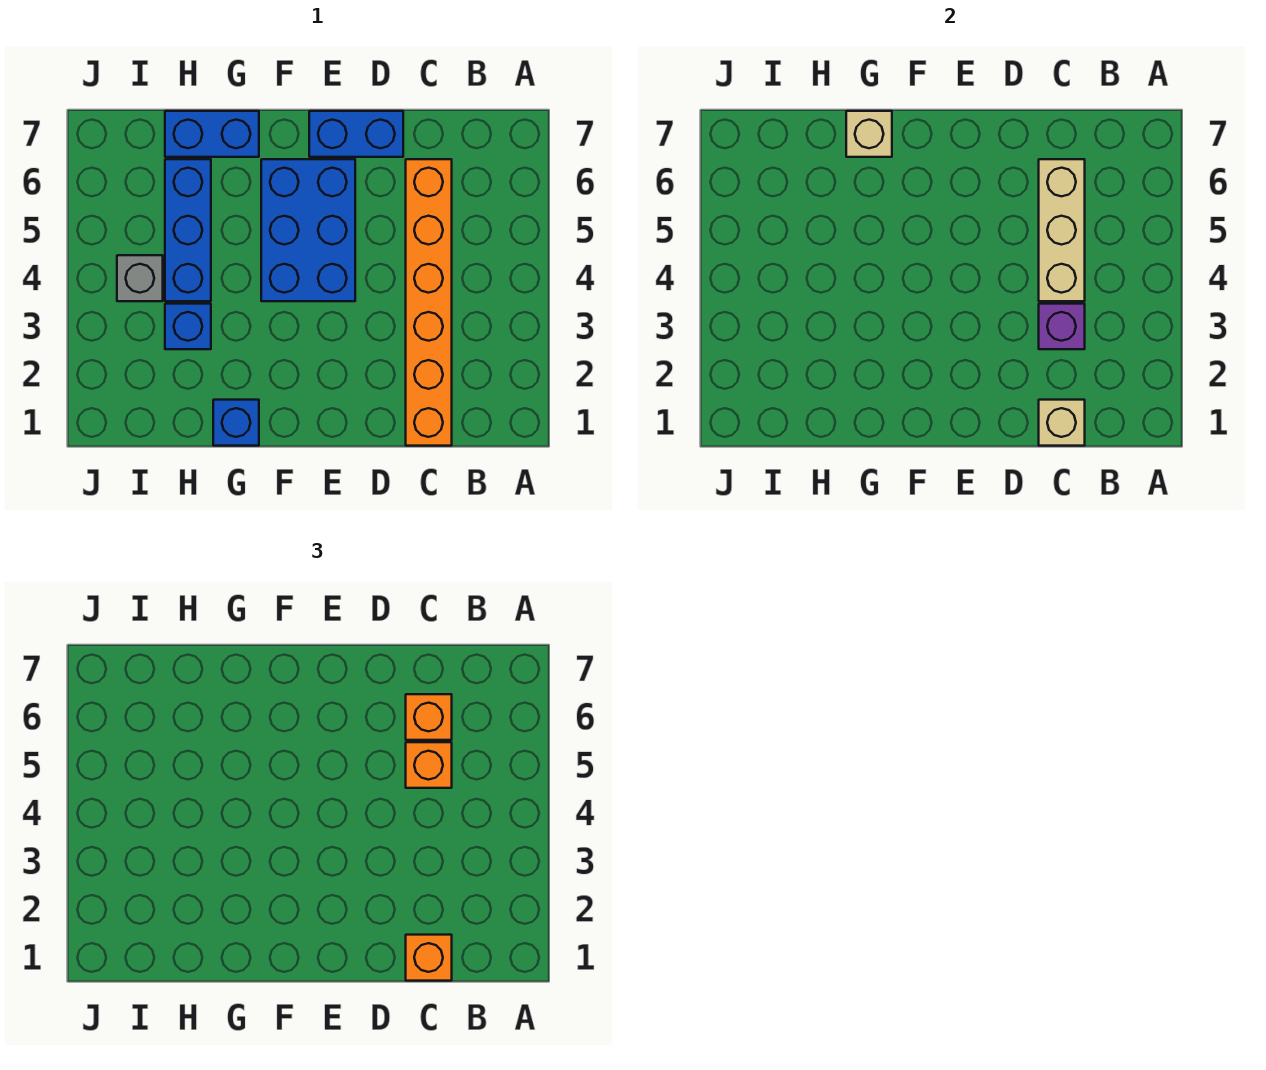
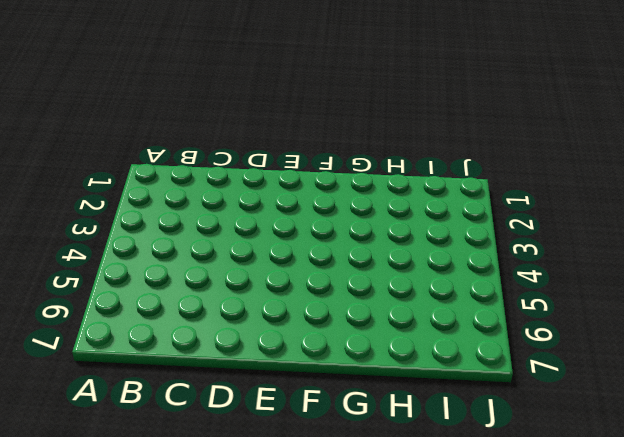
none -> orange 1x6 brick [406,159,452,446]
none -> blue 1x2 brick [309,111,403,157]
none -> blue 2x3 brick [261,159,355,301]

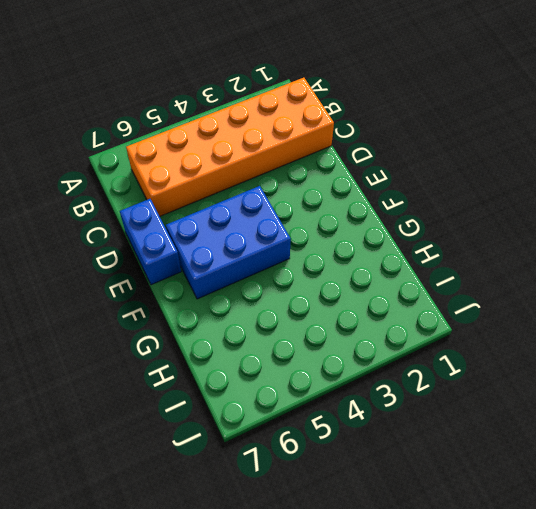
orange 2x6 brick [126,78,334,216] -> orange 1x6 brick [406,159,452,446]
none -> blue 1x1 brick [213,400,259,446]
none -> blue 1x2 brick [165,111,259,157]
none -> blue 1x1 brick [165,304,211,349]

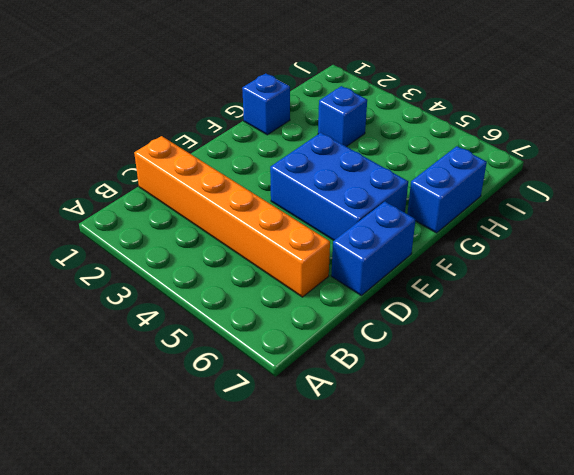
none -> blue 1x3 brick [165,159,211,301]
none -> grey 1x1 brick [117,255,163,301]
none -> tan 1x1 brick [1039,400,1085,446]

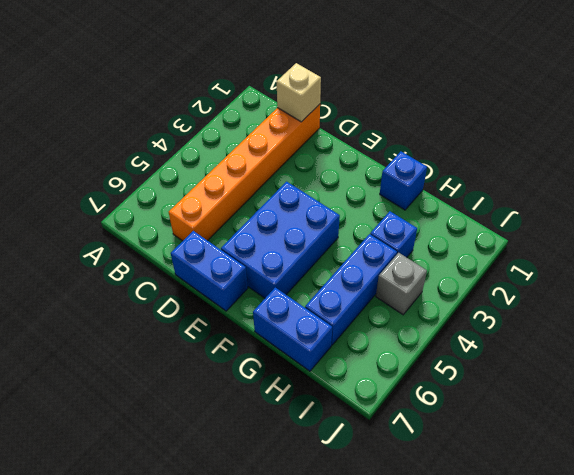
none -> purple 1x1 brick [1039,304,1085,349]
none -> tan 1x3 brick [1039,159,1085,301]
none -> tan 1x1 brick [846,111,892,157]

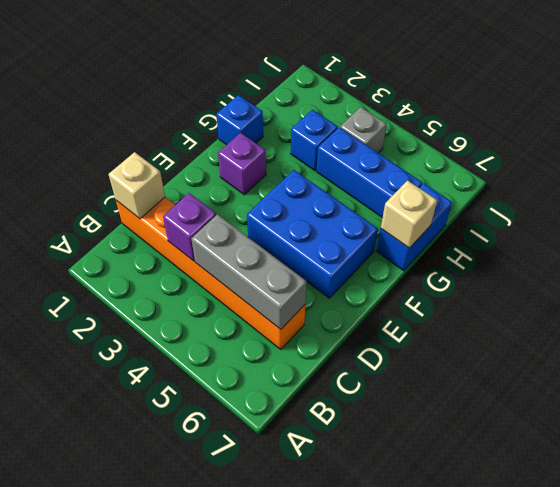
grey 1x3 brick [191,214,307,329] -> tan 1x3 brick [1039,159,1085,301]
purple 1x1 brick [218,133,266,195] -> none
none -> blue 1x2 brick [309,111,403,157]
none -> orange 1x1 brick [406,935,452,981]
none -> orange 1x1 brick [406,742,452,788]

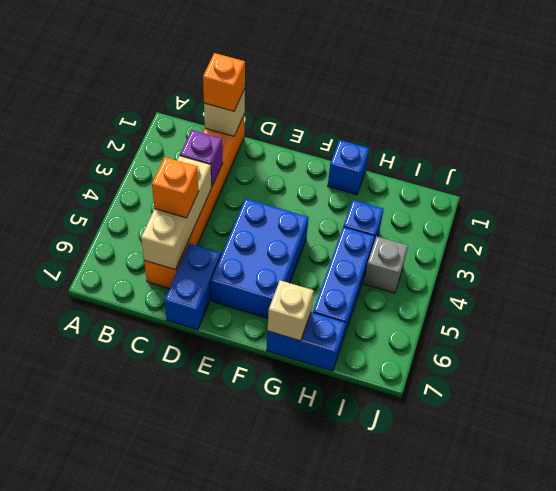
blue 1x2 brick [165,243,221,330] -> blue 1x2 brick turned to [309,111,403,157]
none -> orange 1x1 brick [406,694,452,740]

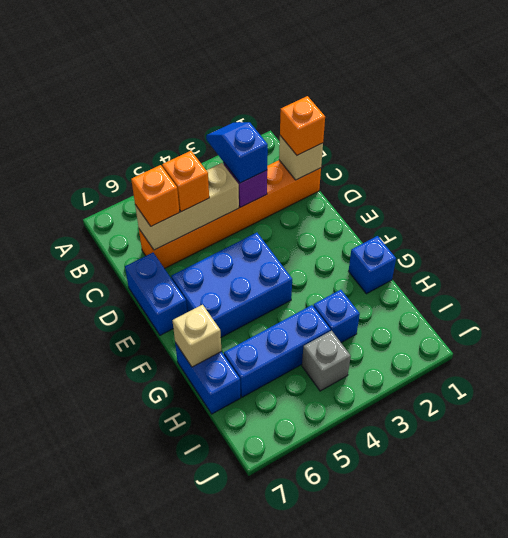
blue 1x2 slope [206,122,268,183] -> none

